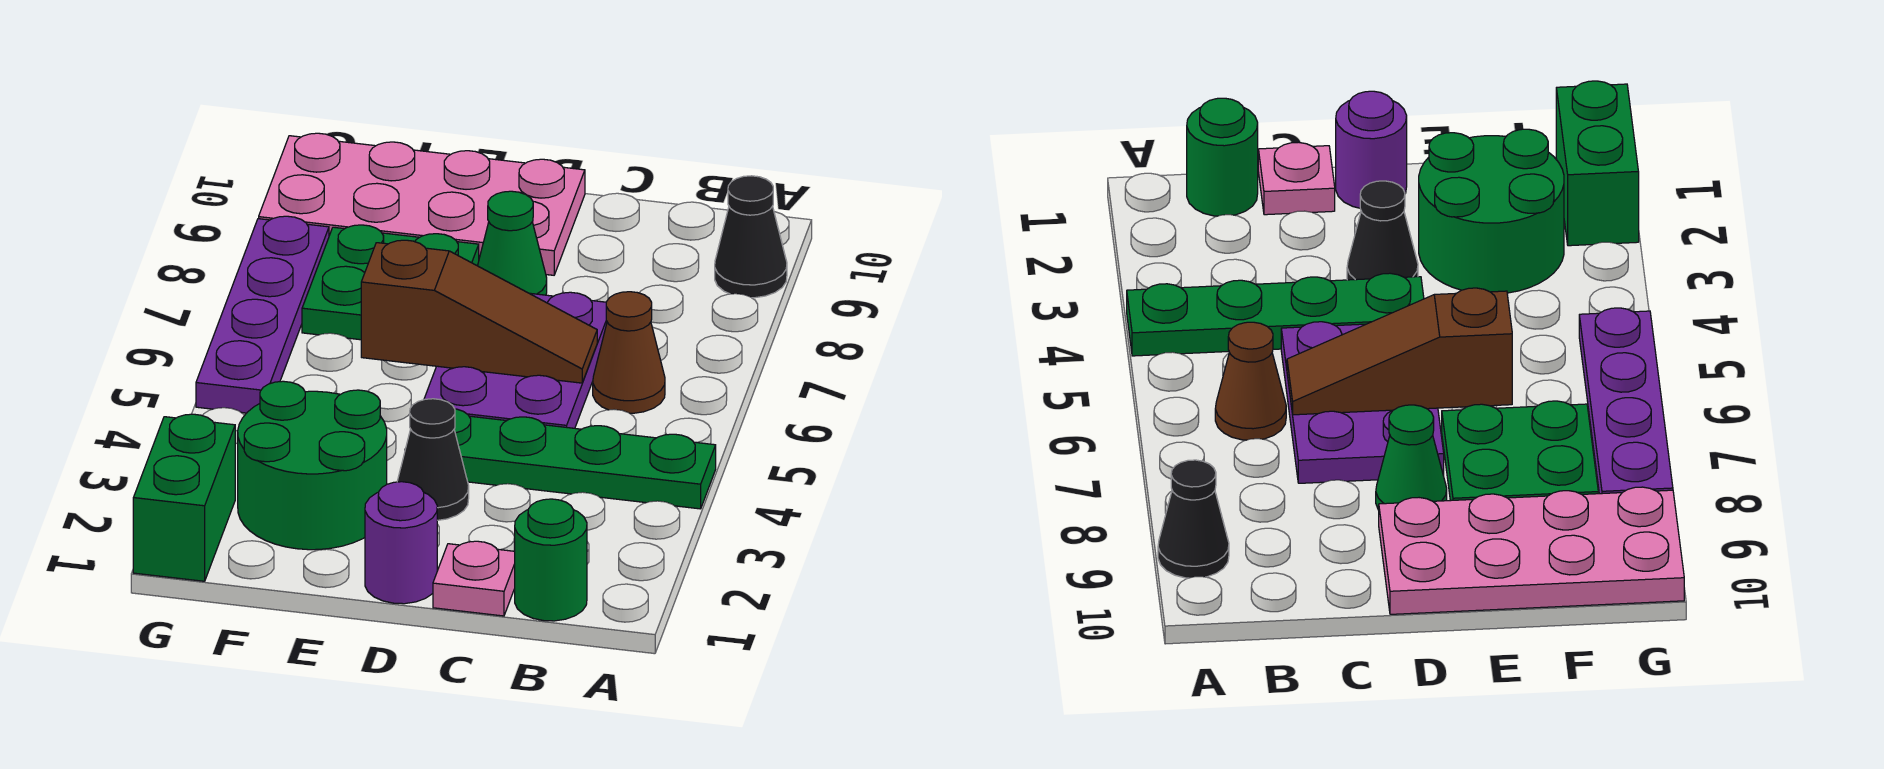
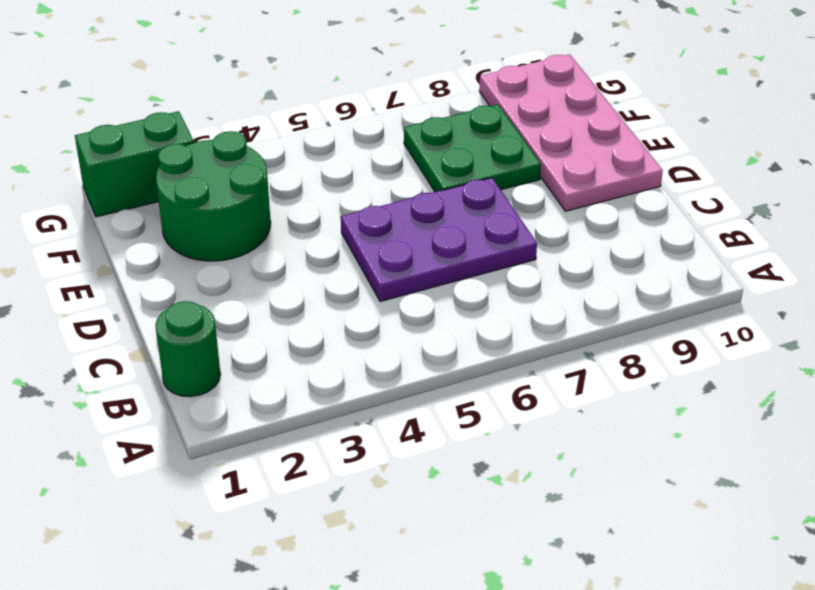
none -> green 1x4 plate [454,409,716,509]
none -> black 1x1 cone [715,176,787,298]
none -> brown 1x1 cone [593,292,665,413]

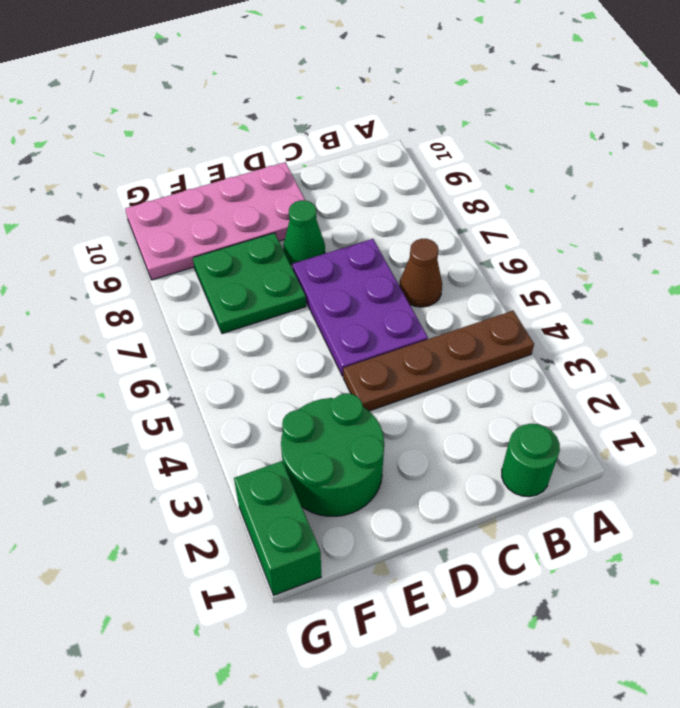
brown 1x4 plate [343,311,534,411] -> green 1x4 plate [454,409,716,509]
none -> black 1x1 cone [715,176,787,298]
none -> pink 1x1 plate [433,541,515,616]
none -> purple 1x1 round brick [365,482,437,604]

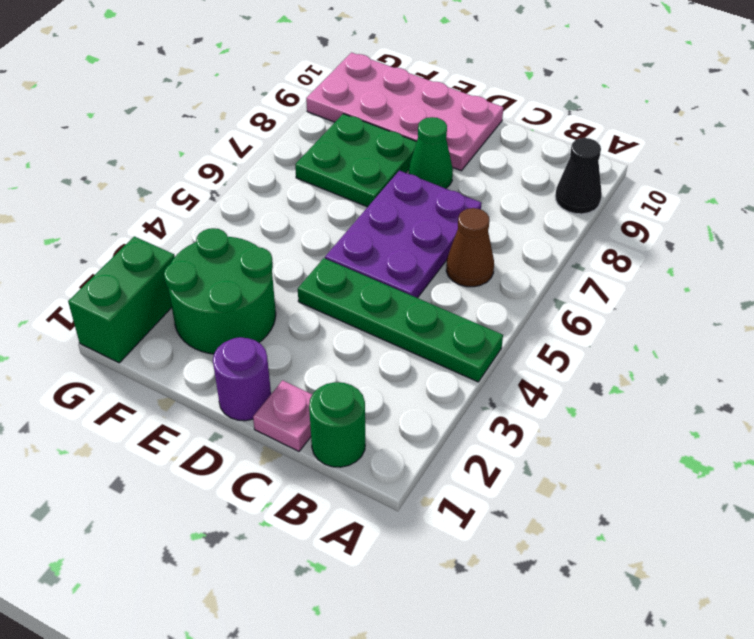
none -> black 1x1 cone [397,399,469,520]
none -> purple 1x4 plate [196,216,329,413]
none -> brown 1x3 slope [361,240,597,383]

